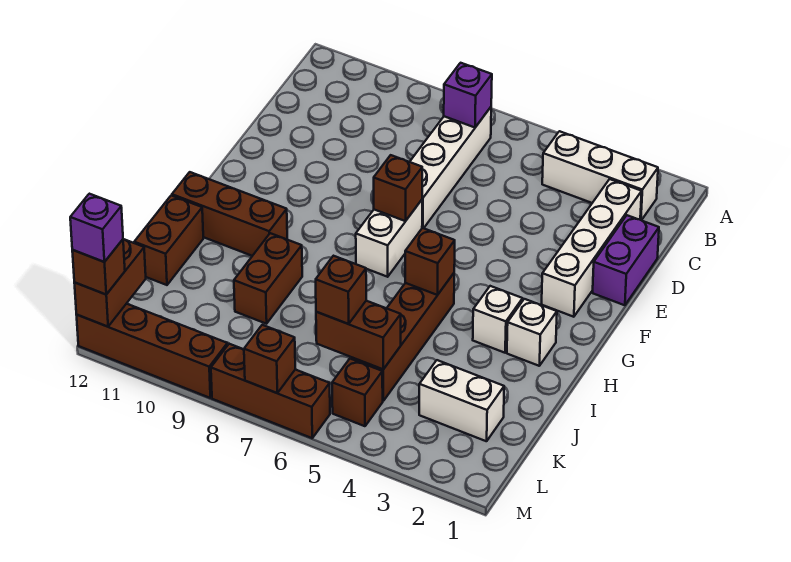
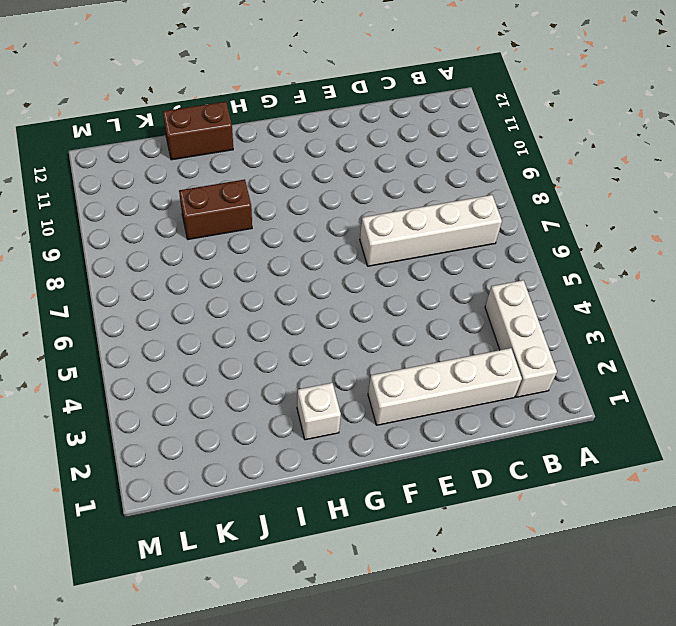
none -> purple 1x2 brick [593,215,659,305]
none -> white 1x2 brick [356,200,422,277]
none -> white 1x1 brick [473,286,523,353]

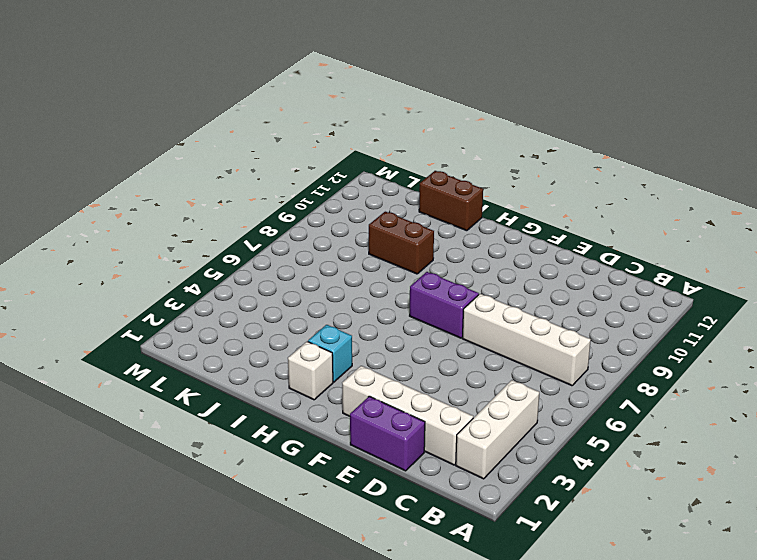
purple 1x2 brick [410,272,479,338] -> white 1x2 brick [356,200,422,277]
cyan 1x1 brick [308,325,352,382] -> white 1x1 brick [473,286,523,353]
none -> brown 1x4 brick [351,273,454,401]
none -> brown 1x3 brick [172,172,287,256]
none -> white 1x2 brick [419,360,504,441]

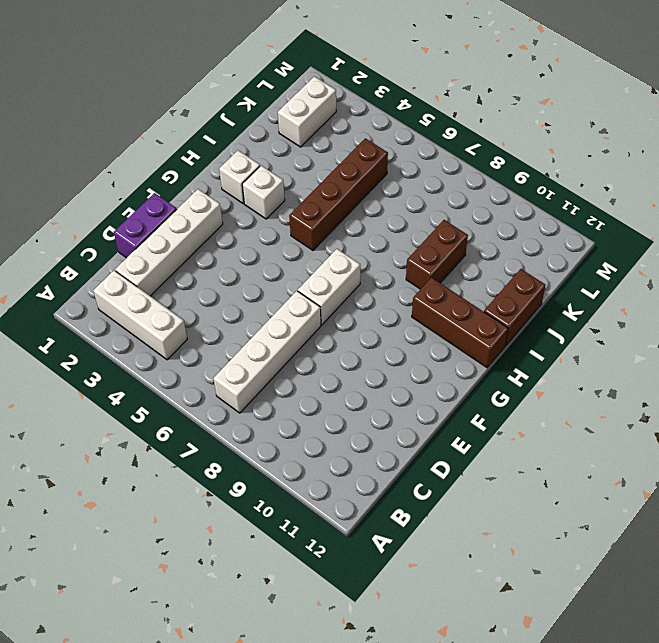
white 1x2 brick [278,76,336,147] -> white 1x2 brick turned to [419,360,504,441]
none -> brown 1x1 brick [332,359,383,426]
none -> brown 1x3 brick [211,344,330,438]
none -> brown 1x4 brick [77,304,227,398]

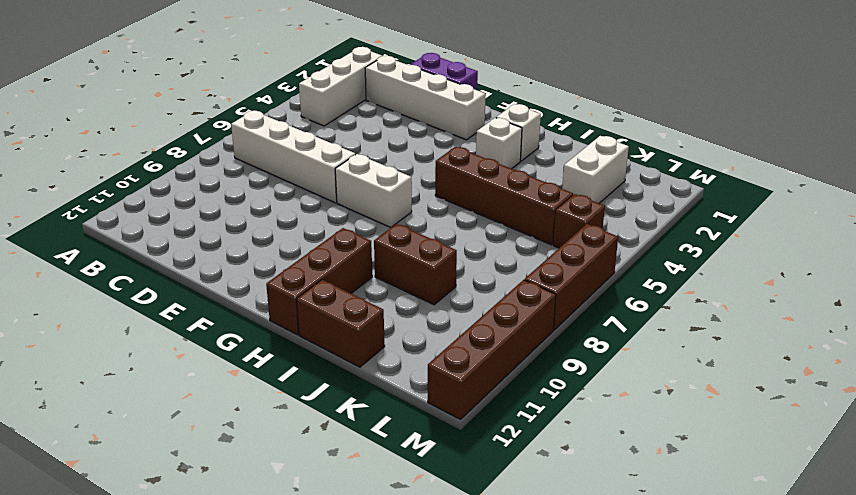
none -> purple 1x1 brick [444,63,492,127]
none -> brown 1x1 brick [374,155,422,221]
none -> brown 1x1 brick [405,228,455,295]

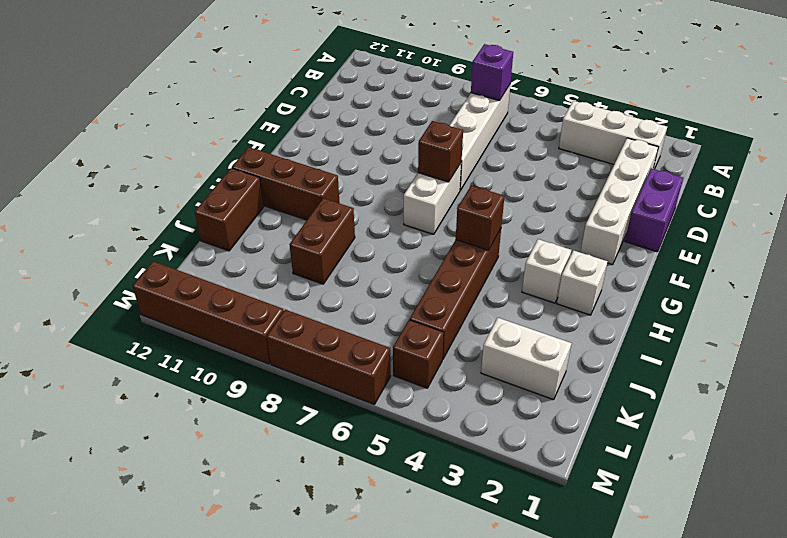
none -> brown 1x2 brick [316,301,401,369]
none -> brown 1x2 brick [74,239,146,327]
none -> brown 1x1 brick [244,325,295,393]

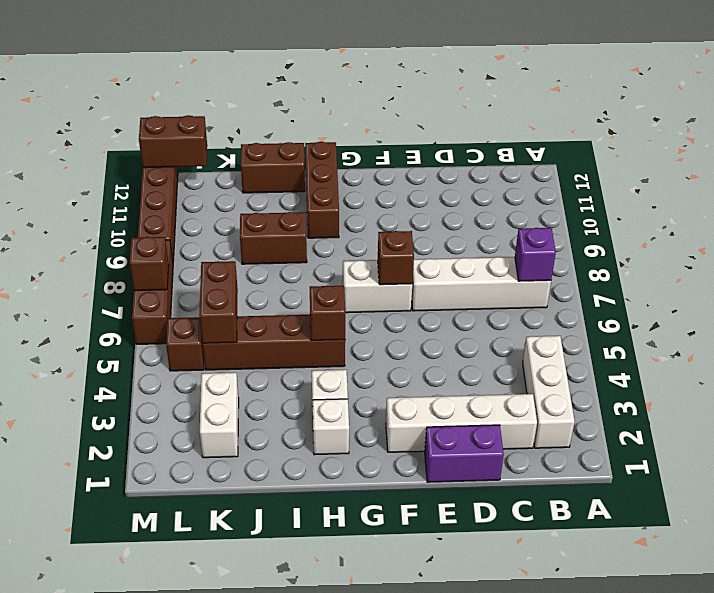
none -> brown 1x1 brick [316,256,366,324]
none -> brown 1x1 brick [72,240,125,294]
none -> purple 1x1 brick [70,194,123,262]

